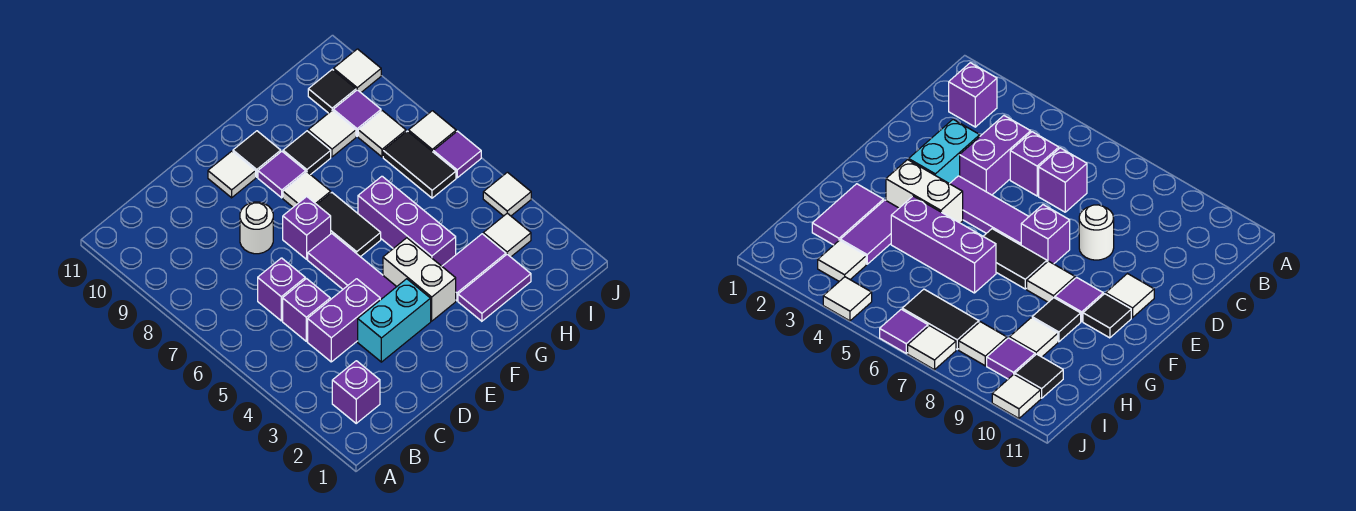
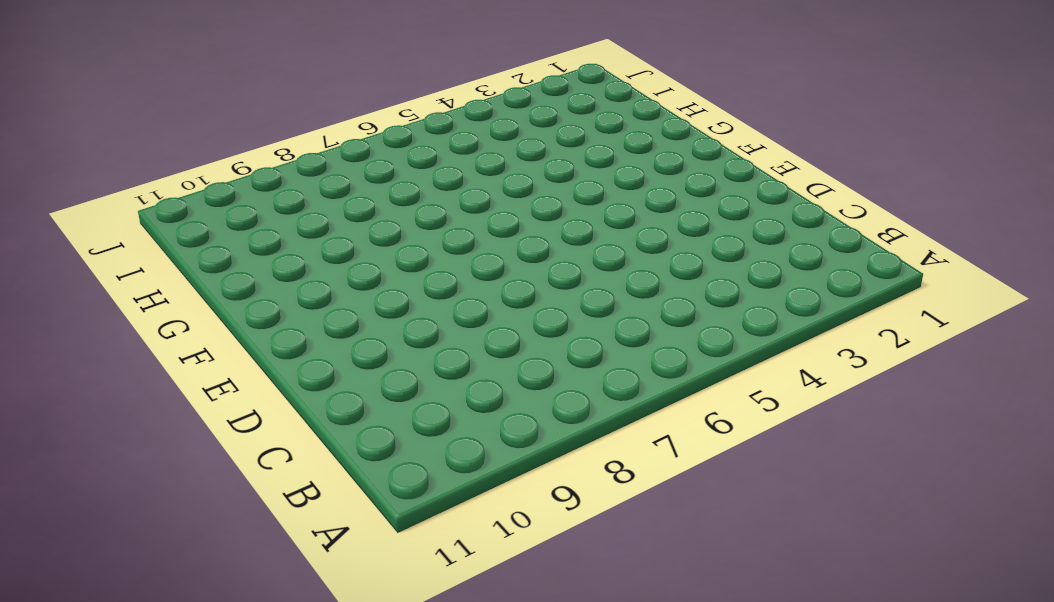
none -> purple 1x1 brick [332,361,380,423]
none -> purple 1x2 brick [308,279,380,362]
none -> purple 1x1 brick [283,279,330,341]

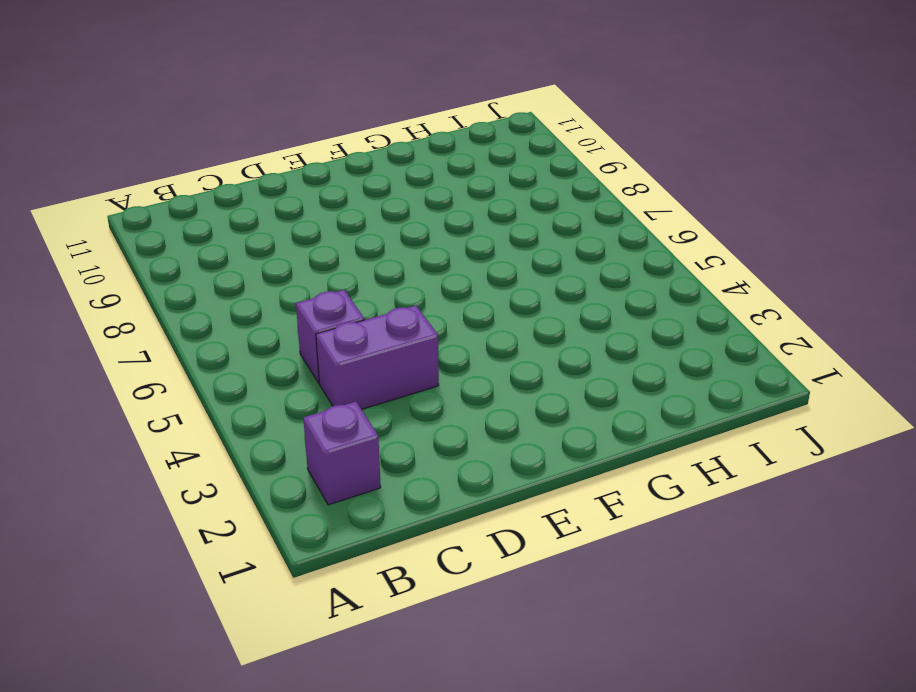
none -> purple 1x1 brick [258,258,305,321]
none -> cyan 1x2 brick [358,279,431,362]
none -> white 1x1 round brick [240,202,273,254]

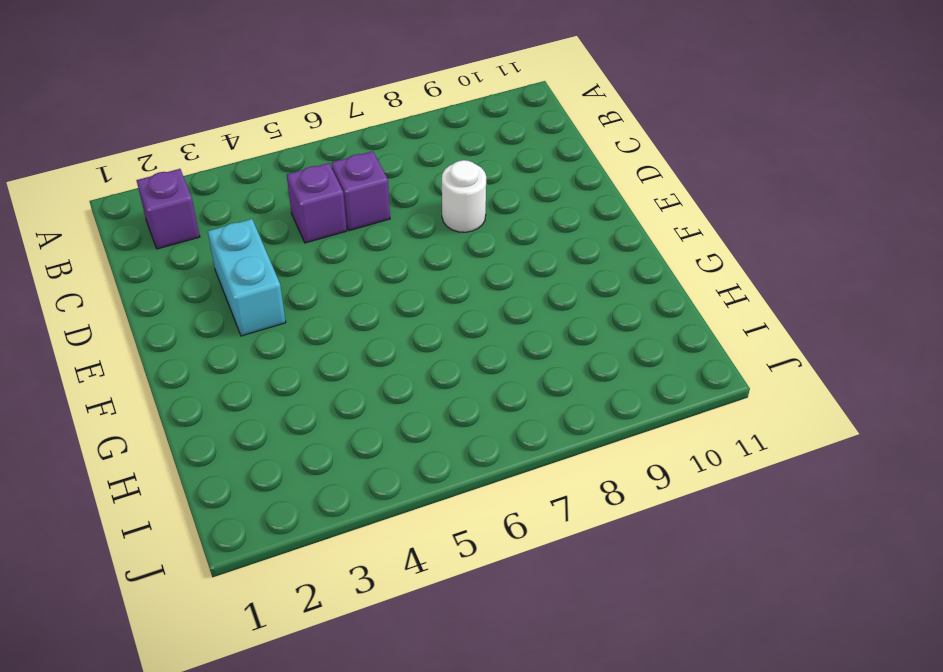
none -> purple 1x2 brick [308,279,380,362]
none -> purple 1x3 tile [308,233,396,300]
none -> purple 1x1 brick [283,197,331,259]

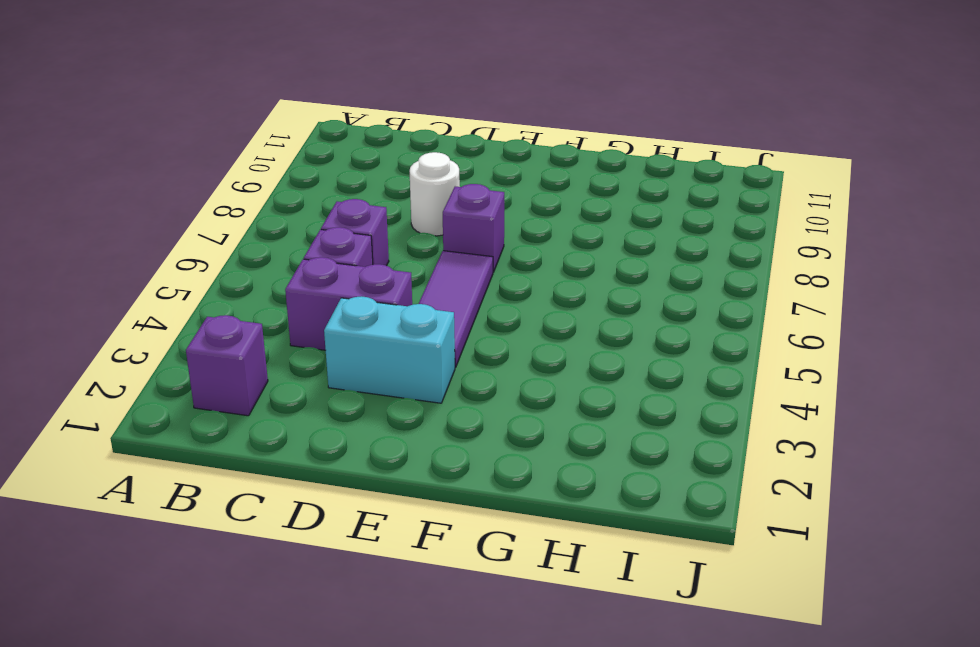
none -> white 1x1 tile [208,151,256,198]
none -> white 1x2 brick [383,238,456,321]
none -> black 1x2 tile [317,193,381,257]

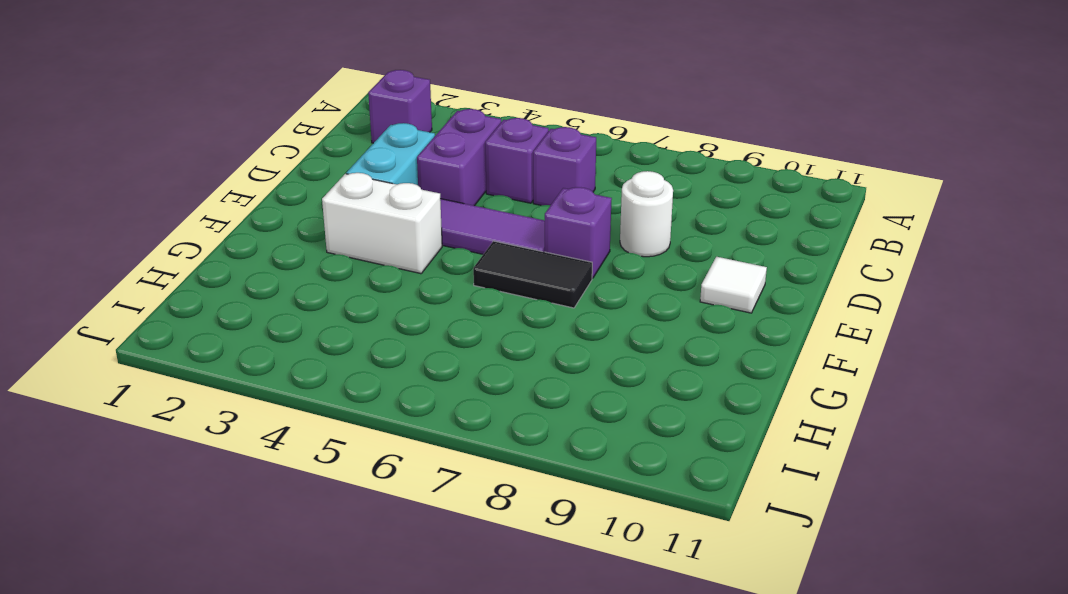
none -> white 1x1 tile [283,172,331,207]
none -> purple 1x1 tile [258,151,306,198]
none -> black 1x1 tile [233,131,281,177]

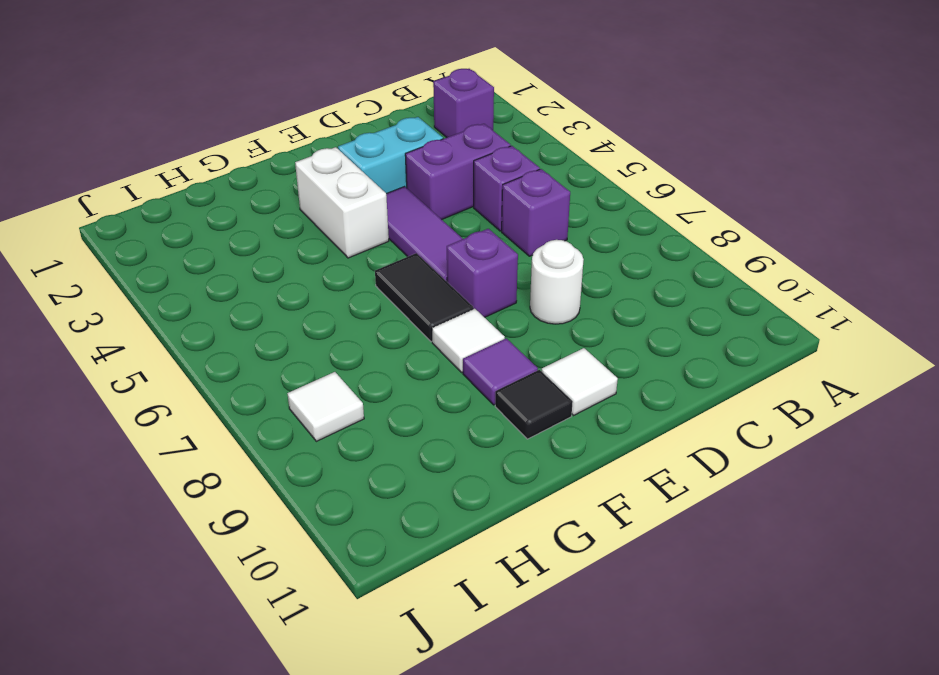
none -> purple 1x2 tile [458,254,531,321]
none -> purple 1x2 tile [442,234,506,301]
none -> purple 1x3 brick [358,176,456,266]

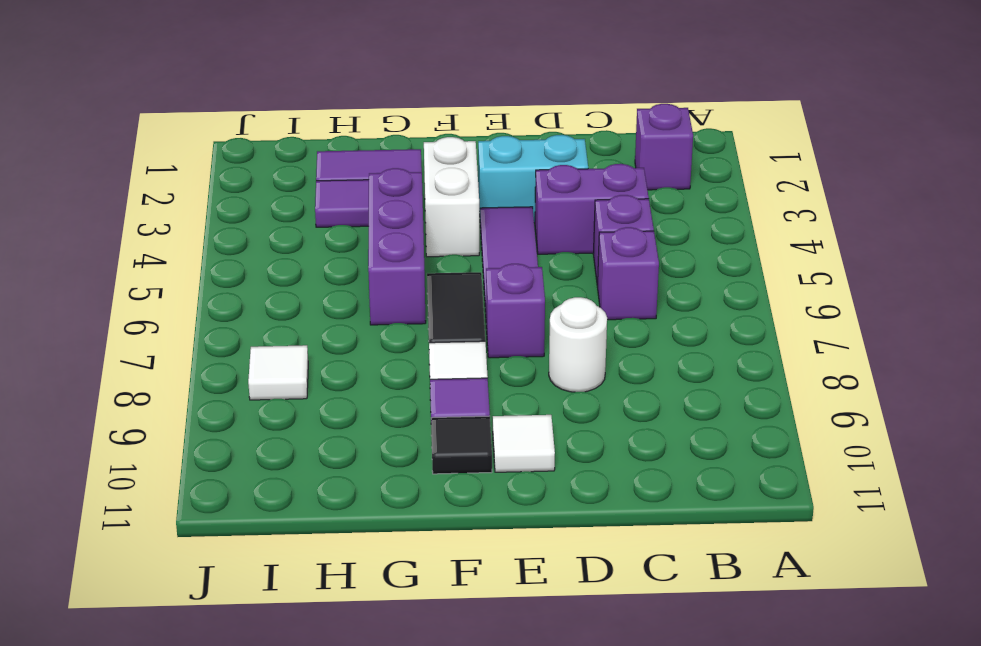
none -> black 1x1 tile [283,131,331,175]
none -> white 1x1 tile [308,111,356,157]
none -> white 1x1 tile [483,213,531,257]

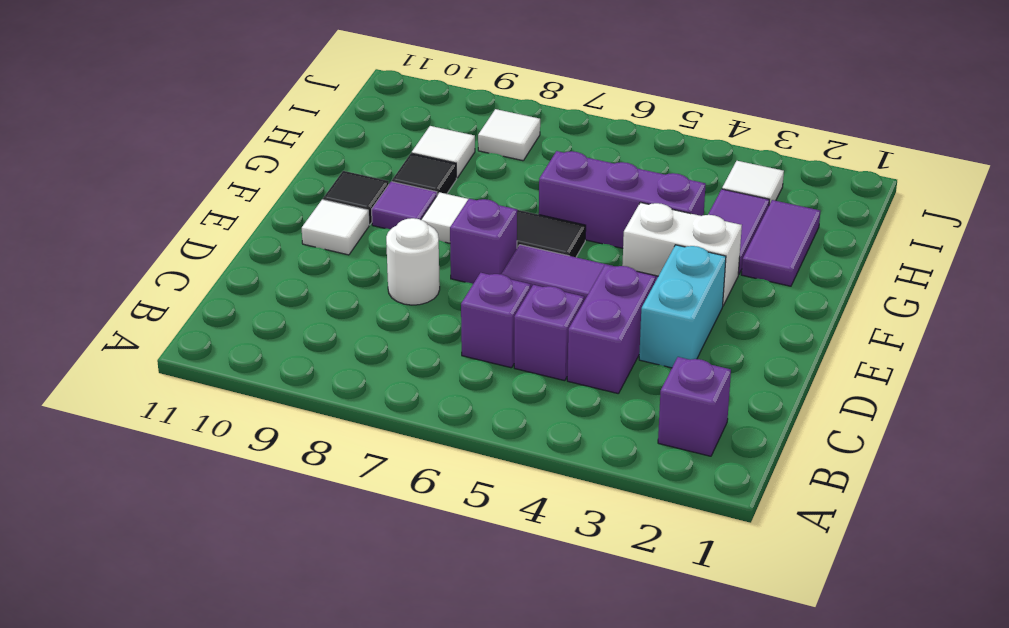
none -> black 1x2 tile [383,131,456,198]
none -> purple 1x1 tile [333,90,381,136]
none -> black 1x1 tile [308,69,356,113]

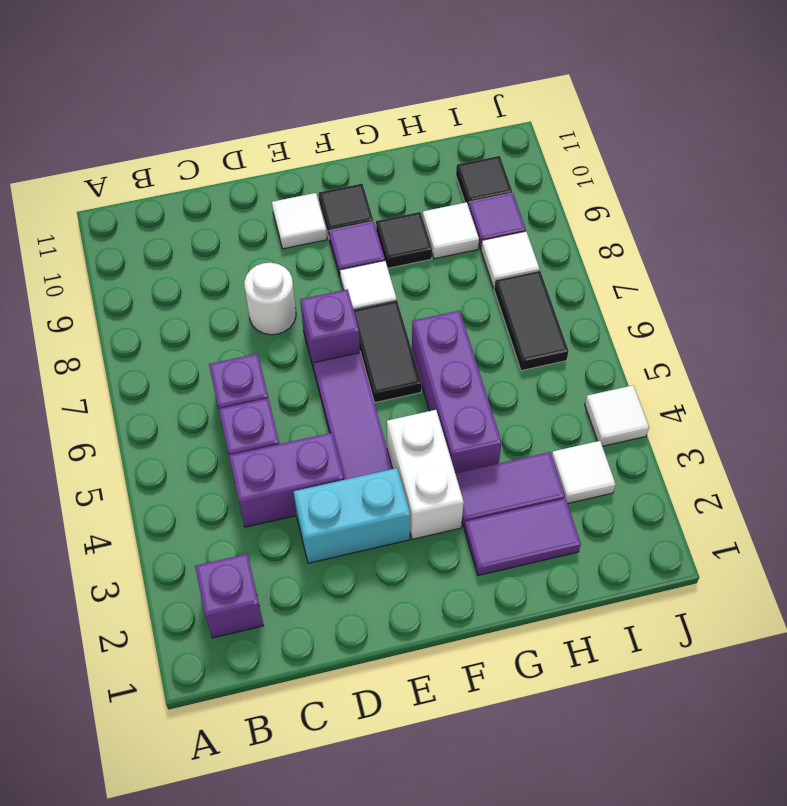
none -> purple 1x1 tile [433,131,481,178]
none -> white 1x1 tile [408,111,456,152]
none -> white 1x1 tile [334,49,381,92]

